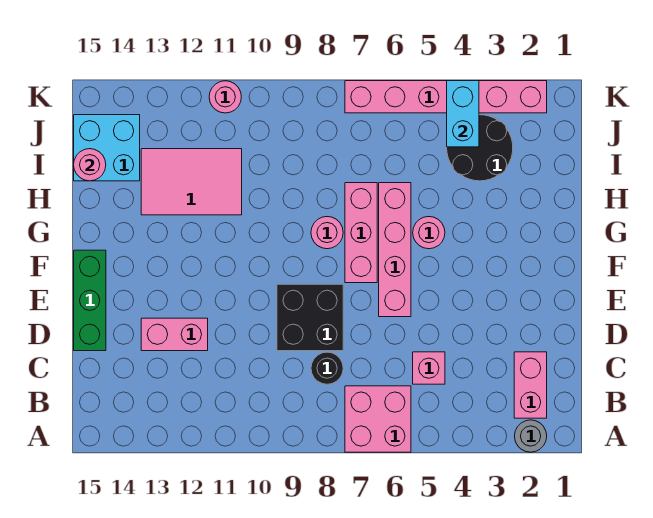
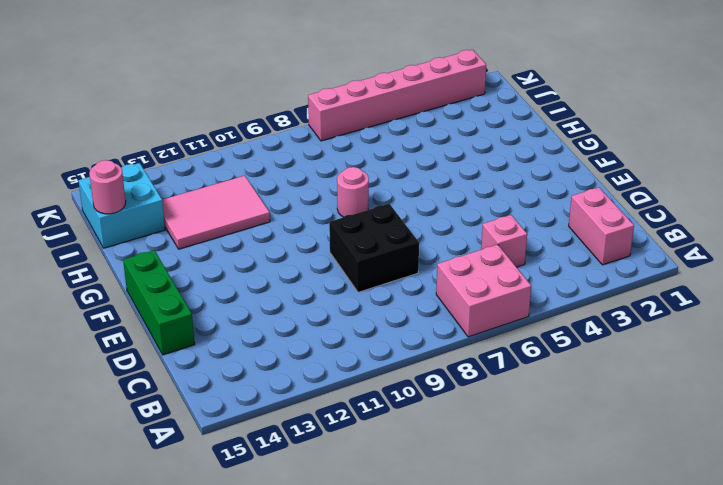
none -> grey 1x1 round brick [515,420,547,452]
none -> black 1x1 round brick [311,352,343,384]
none -> pink 1x2 brick [141,318,208,351]

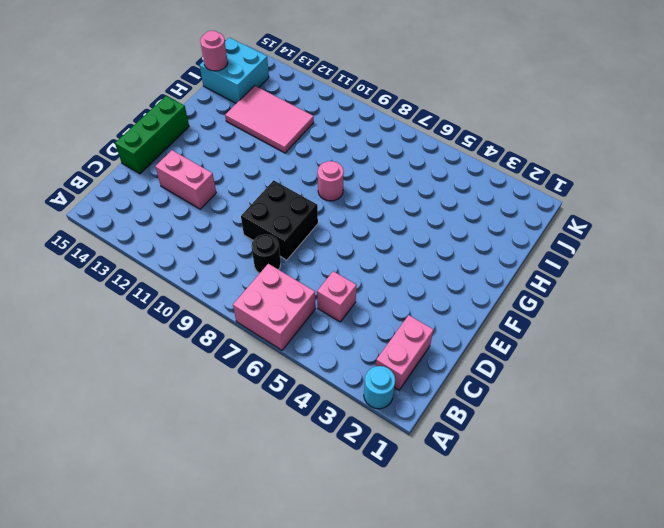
cyan 1x1 round brick [364,366,395,409] -> grey 1x1 round brick [515,420,547,452]
none -> pink 1x4 brick [379,183,411,317]
none -> pink 1x3 brick [345,183,377,283]
none -> pink 1x1 round brick [413,217,445,249]

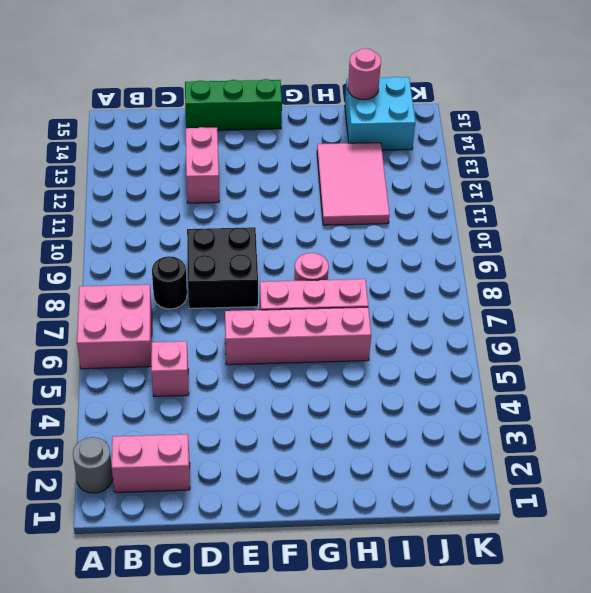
none -> pink 1x1 round brick [413,217,445,249]
none -> black 2x2 round brick [447,115,513,181]
none -> pink 1x6 brick [345,81,547,113]

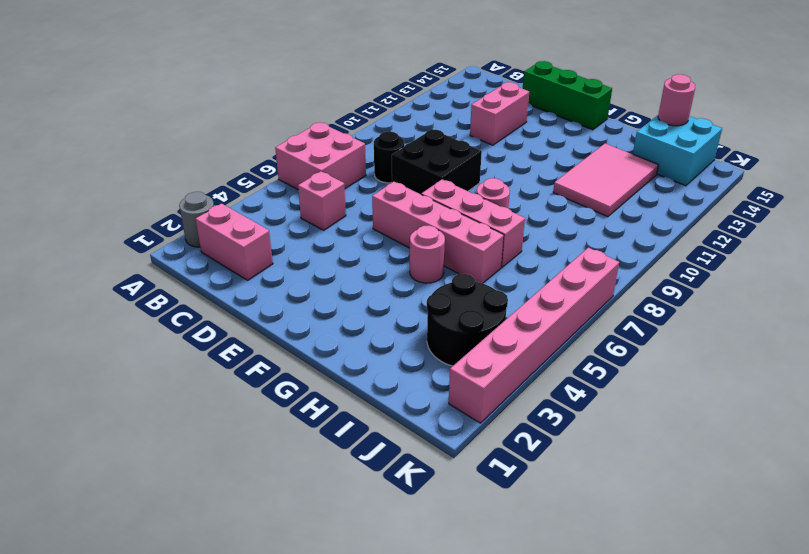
none -> pink 1x1 round brick [209,81,241,113]
none -> cyan 1x2 brick [447,81,479,147]

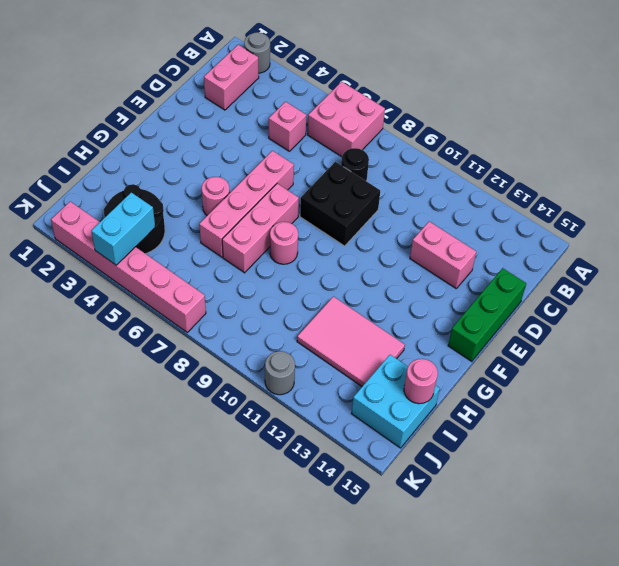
grey 1x1 round brick [265,351,295,395] -> pink 1x1 round brick [209,81,241,113]

